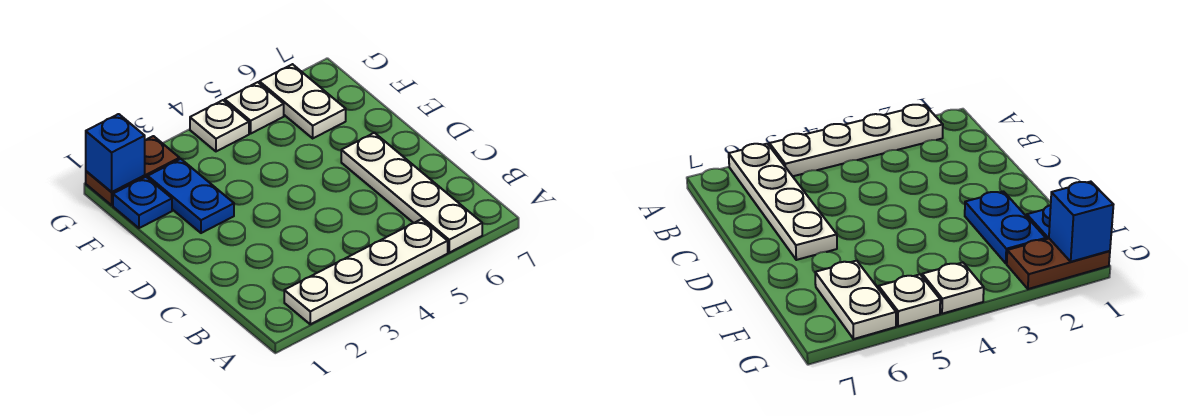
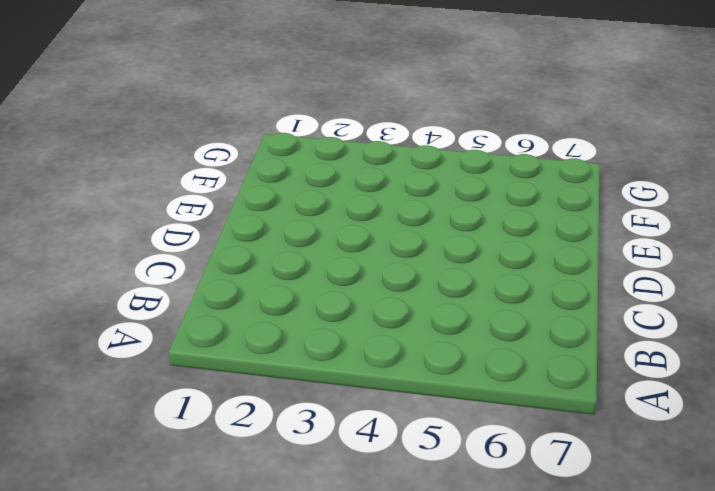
none -> white 1x4 plate [284,219,448,324]
none -> white 1x4 plate [341,133,482,253]

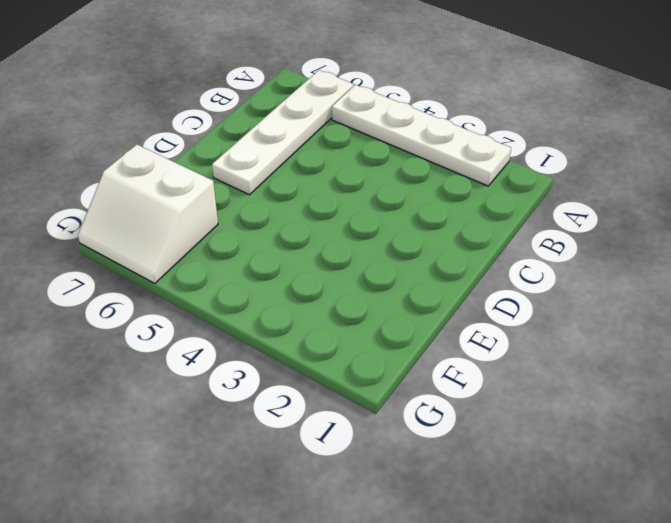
white 2x2 slope [78,145,218,283] -> white 1x2 plate [259,64,346,138]
none -> blue 1x2 plate [148,159,234,233]
none -> blue 1x1 plate [113,177,172,228]

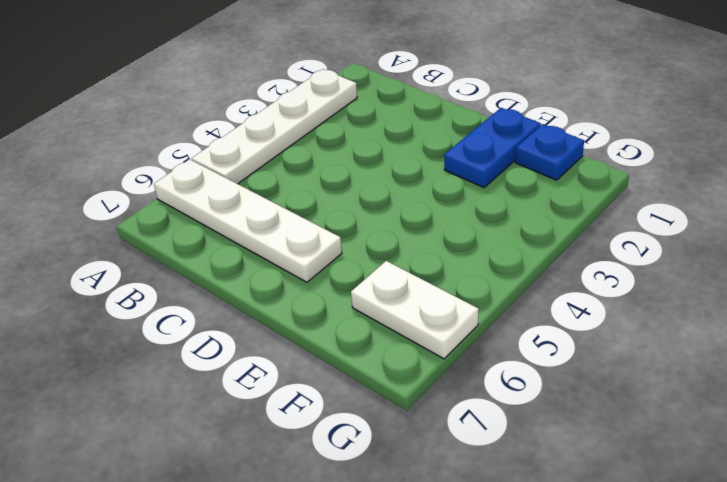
blue 1x2 plate [444,108,541,188] -> blue 1x2 plate turned to [148,159,234,233]
none -> brown 1x2 plate [86,136,179,205]
none -> white 1x1 plate [190,100,249,151]

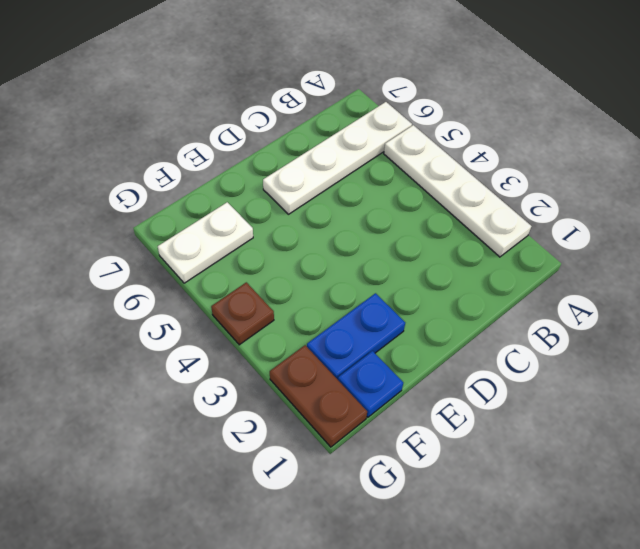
brown 1x1 plate [211,282,274,345] -> white 1x1 plate [190,100,249,151]
none -> white 1x1 plate [225,82,284,133]
none -> blue 1x1 brick [86,114,145,192]

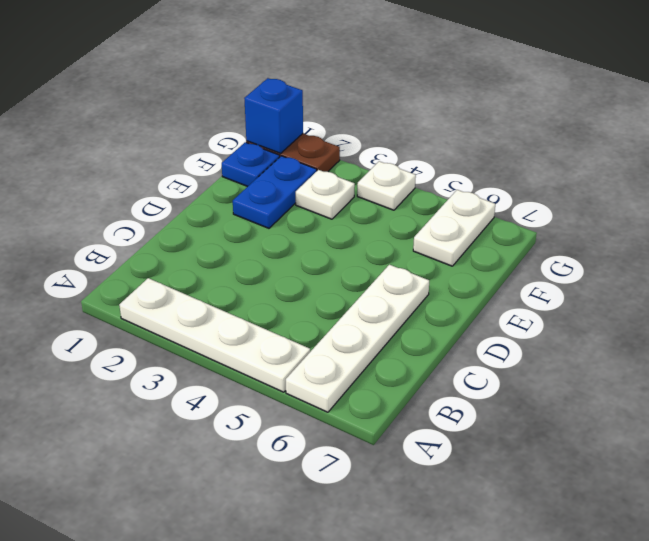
white 1x1 plate [296,170,355,219] -> white 1x1 plate moved to [225,82,284,133]

